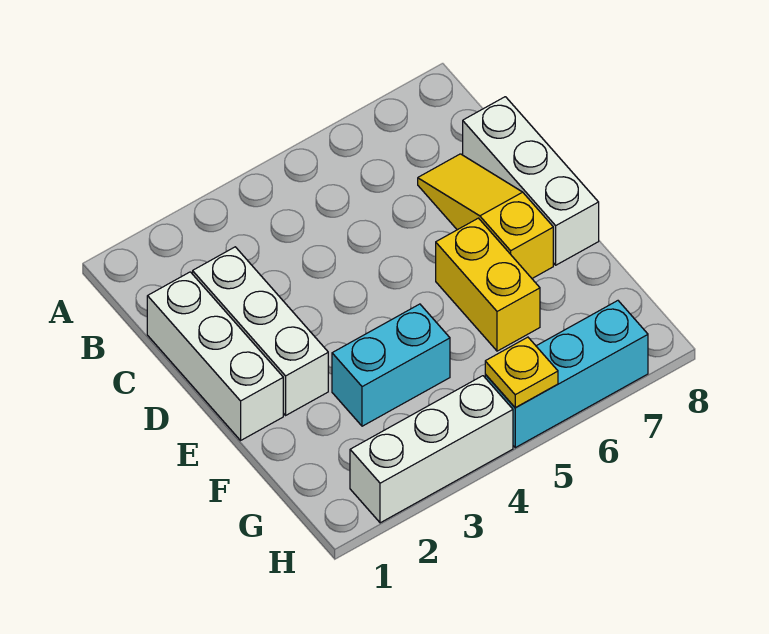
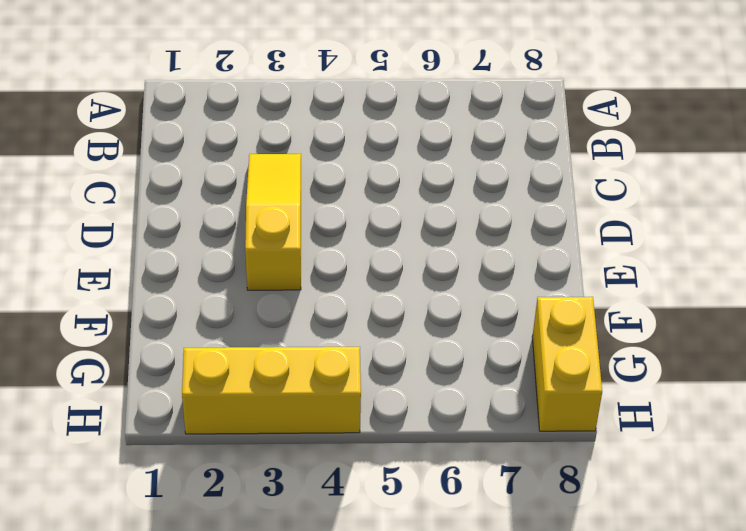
yellow 1x3 slope [245,154,301,290] -> yellow 1x3 slope moved to [418,154,553,278]
yellow 1x2 brick [532,297,602,431] -> yellow 1x2 brick moved to [436,218,540,351]
yellow 1x3 brick [182,347,361,434] -> white 1x3 brick [350,376,513,523]
none -> white 1x3 brick [147,272,283,440]
none -> white 1x3 brick [193,247,328,415]

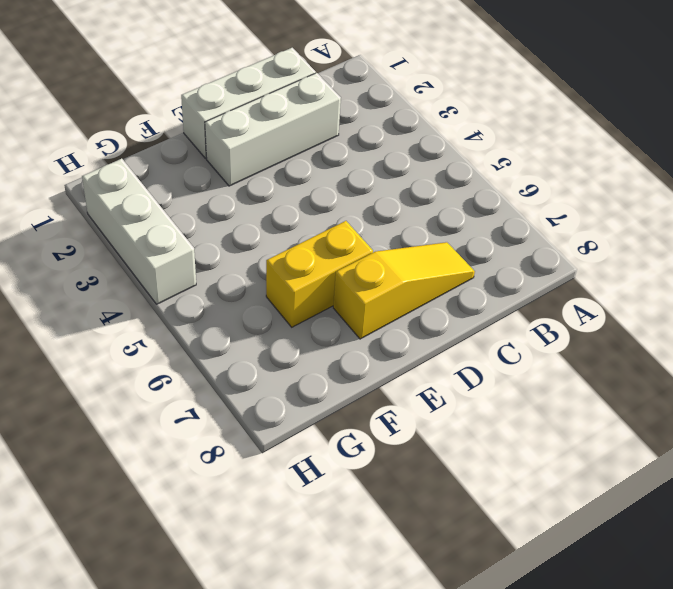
none -> white 1x3 brick [463,97,599,265]
none -> cyan 1x2 brick [332,304,450,426]

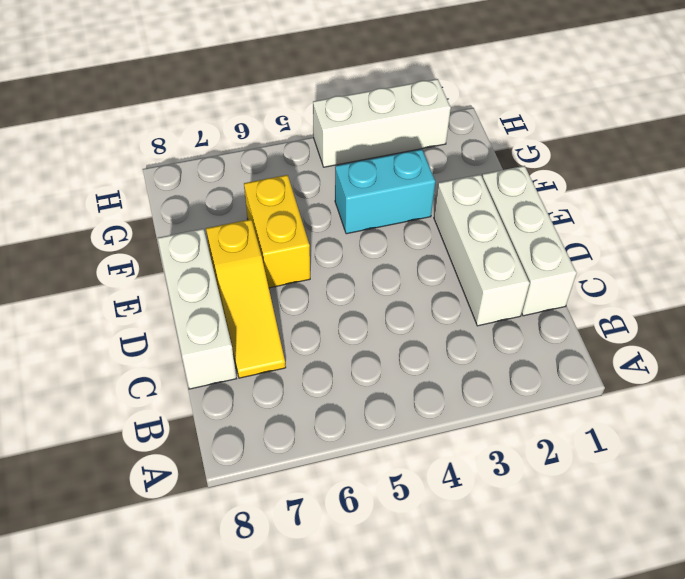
none -> cyan 1x3 brick [485,301,648,448]
none -> yellow 1x1 plate [485,337,558,407]

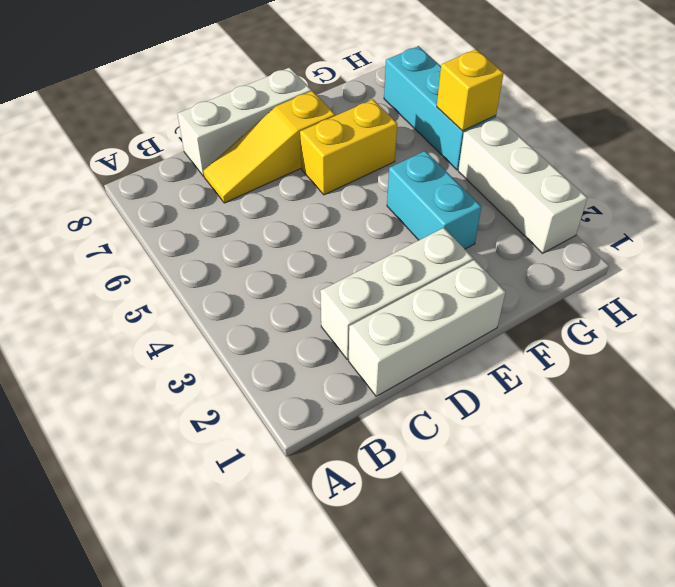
yellow 1x1 brick [437,49,504,131] -> yellow 1x1 plate [485,337,558,407]

